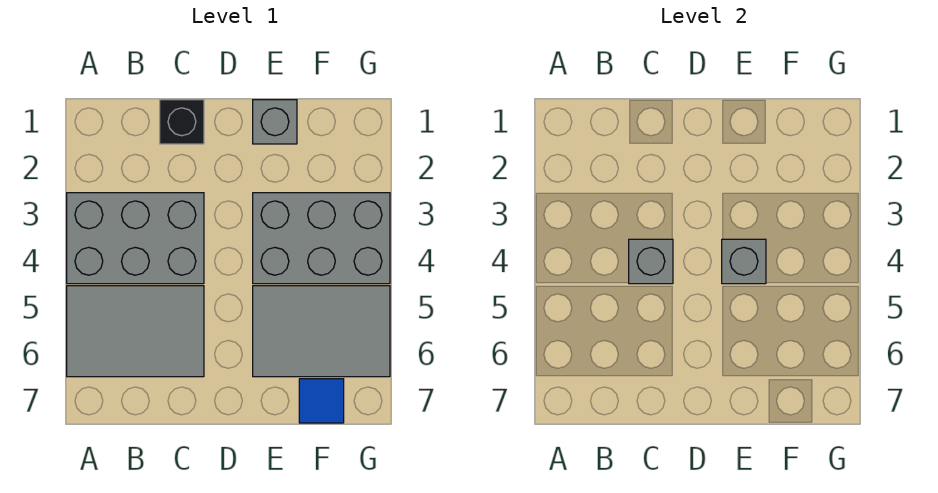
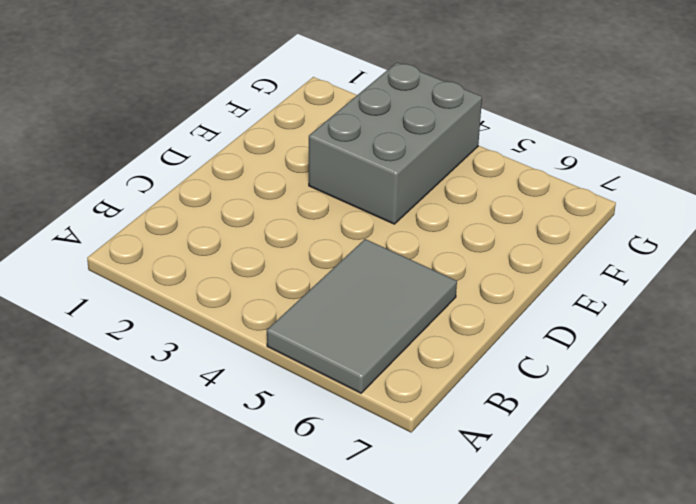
none -> grey 2x3 brick [67,193,204,284]
none -> black 1x1 brick [160,100,204,144]

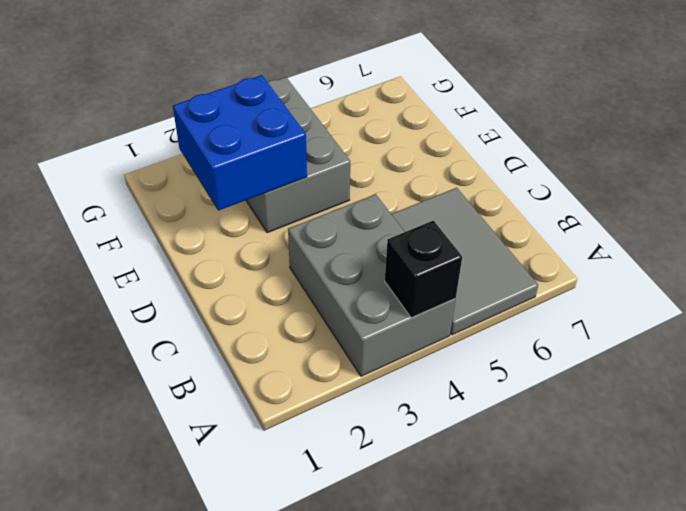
black 1x1 brick [385,221,462,318] -> black 1x1 brick moved to [160,100,204,144]
blue 2x2 brick [173,75,307,211] -> none
none -> grey 1x1 brick [253,100,297,144]
none -> grey 2x3 tile [253,286,390,377]

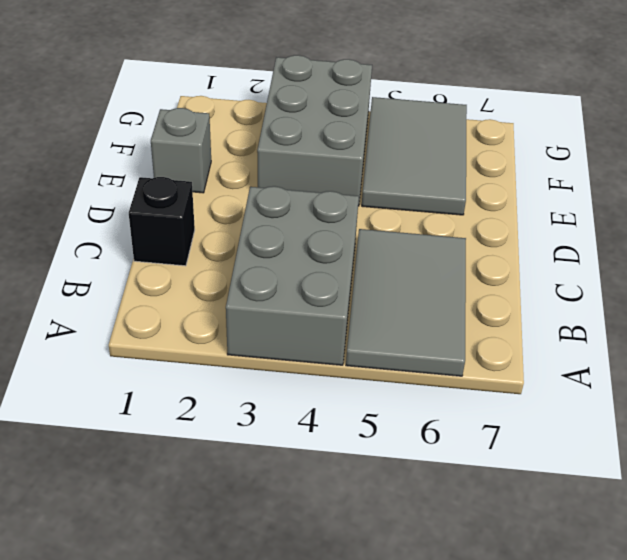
none -> blue 1x1 tile [299,379,344,423]
none -> grey 1x1 brick [629,239,673,284]

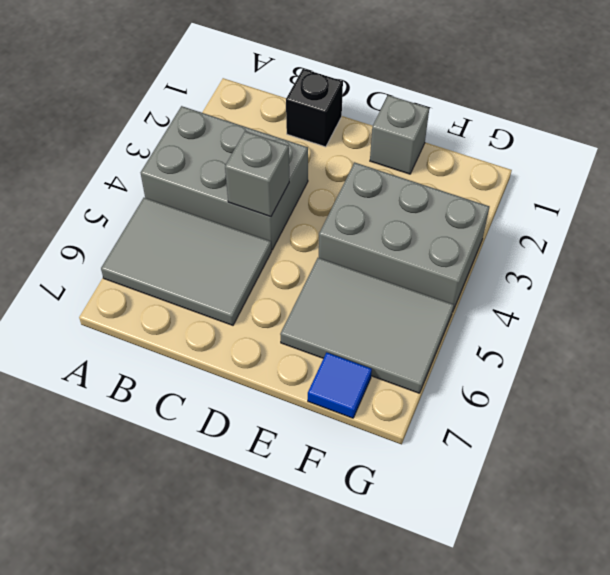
none -> grey 1x1 brick [722,239,766,284]

